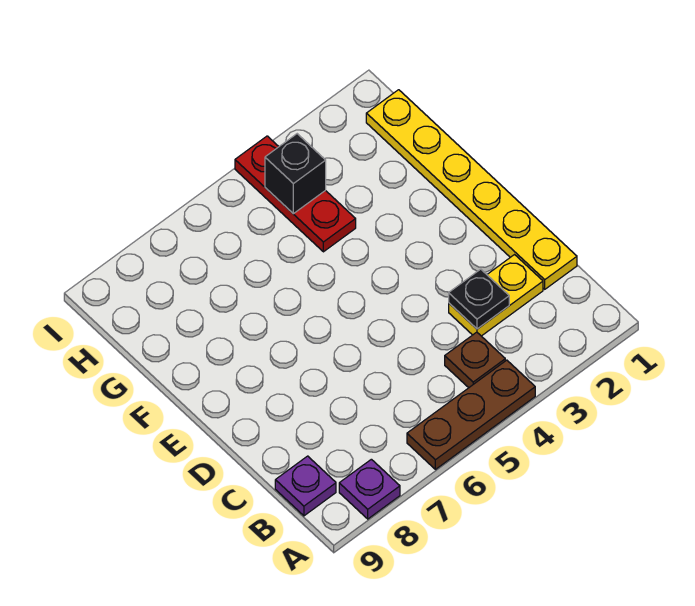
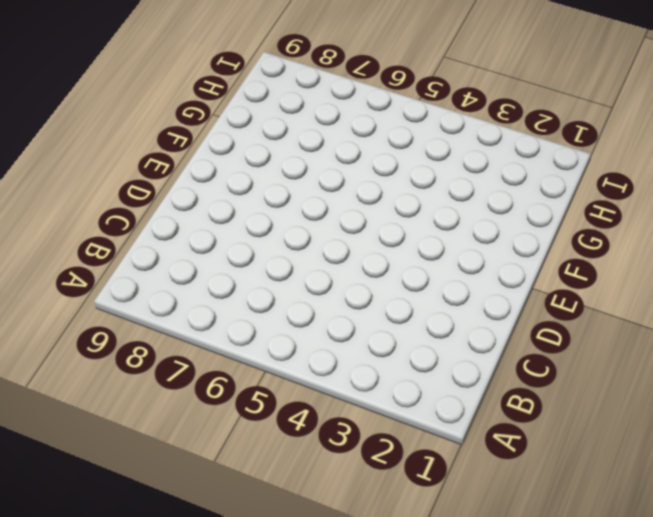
none -> brown 1x3 plate [407,360,535,469]
none -> purple 1x1 plate [339,459,400,519]

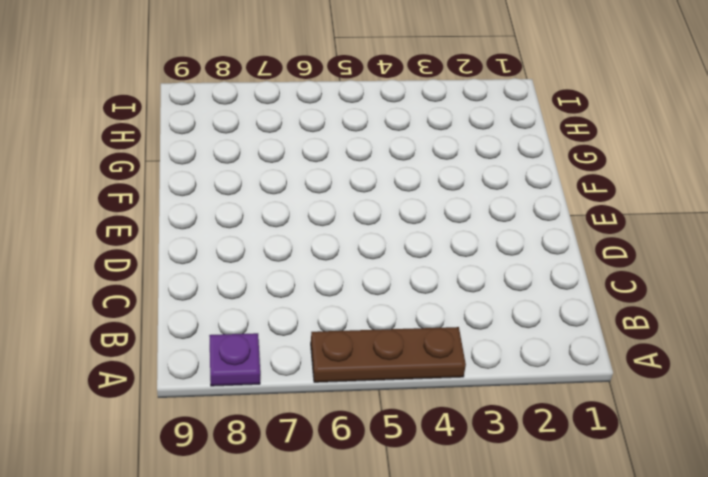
none -> brown 1x1 plate [445,332,505,388]
none -> purple 1x1 plate [275,456,336,516]

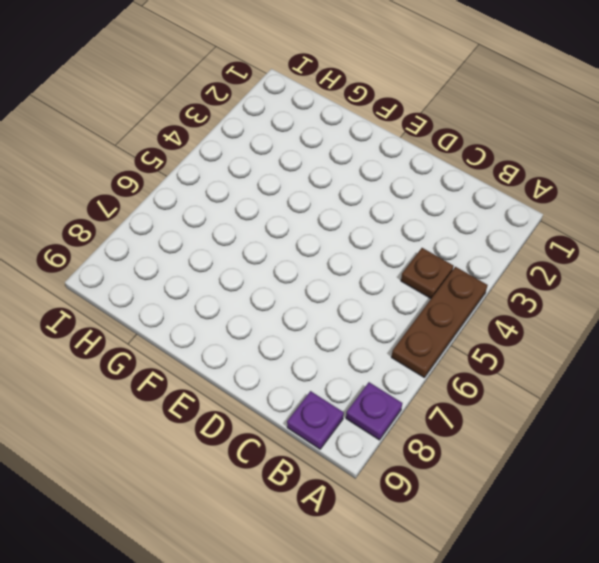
none -> yellow 1x6 plate [366,90,577,289]
none -> yellow 1x2 plate [449,255,543,336]

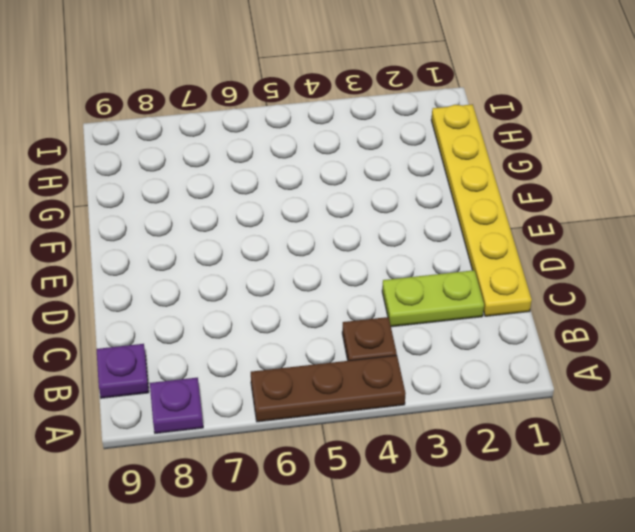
lime 1x2 plate [382,270,484,327] -> yellow 1x2 plate [449,255,543,336]
none -> red 1x3 plate [235,136,356,252]
none -> black 1x1 plate [449,269,509,329]

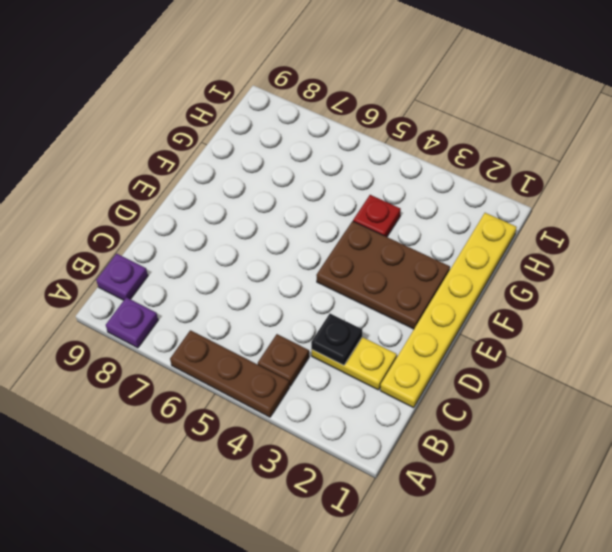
brown 2x3 plate [316,221,450,329] -> none
red 1x1 plate [353,195,401,237] -> red 1x3 plate [235,136,356,252]
none -> black 1x1 brick [265,134,326,214]

